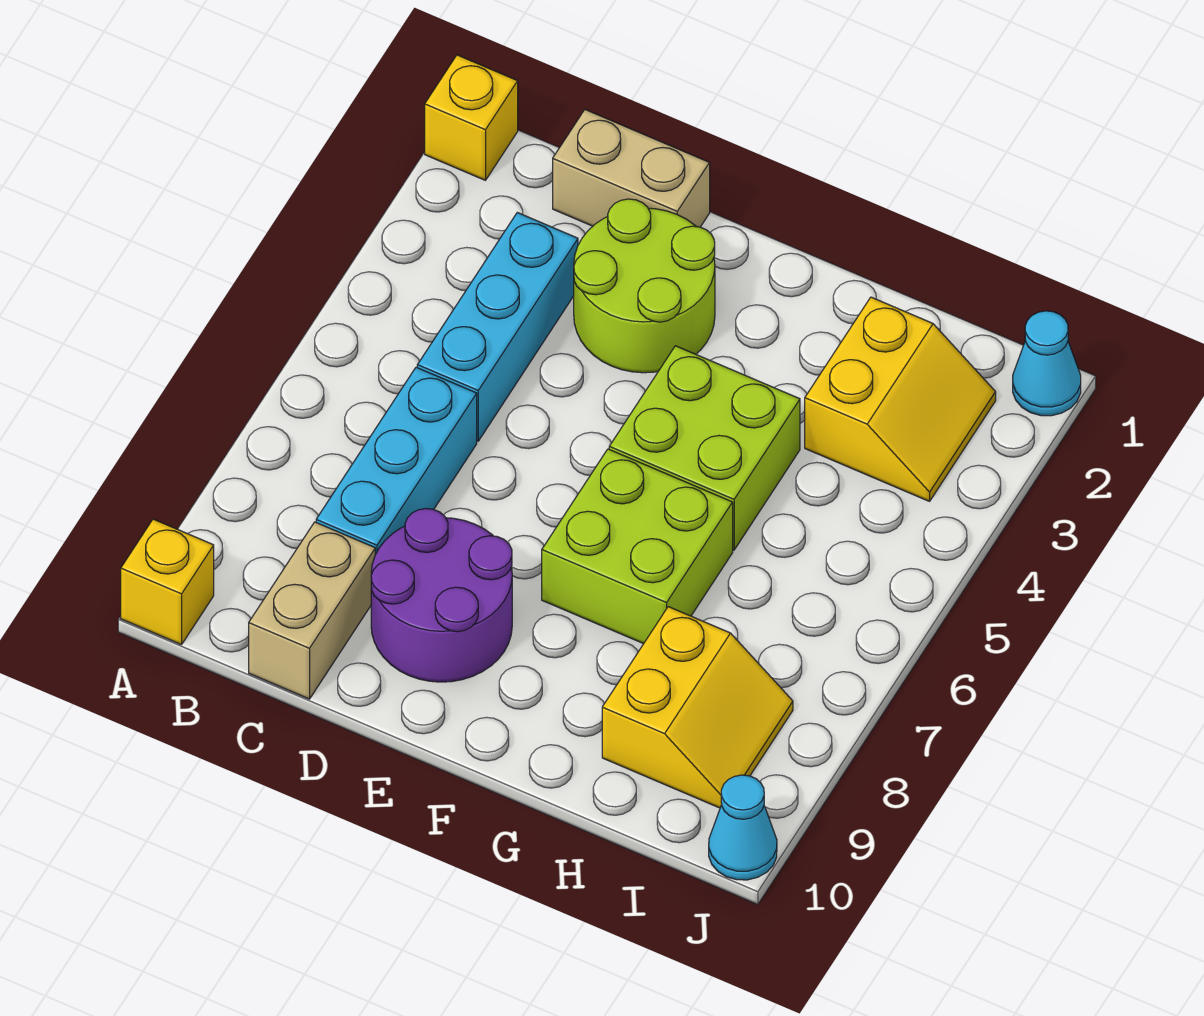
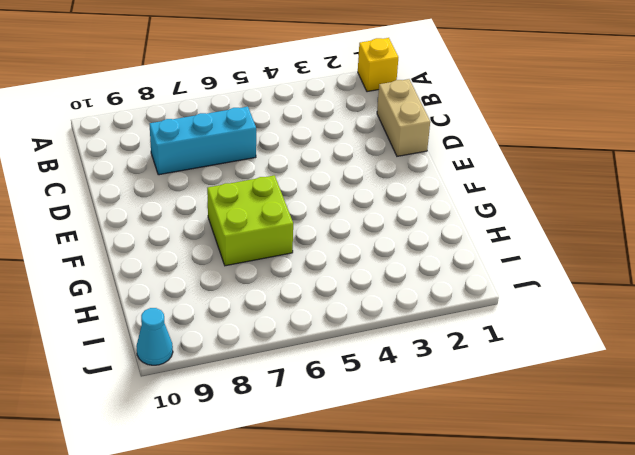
none -> yellow 1x1 brick [121,519,214,645]
none -> cyan 1x3 brick [417,213,578,441]
none -> tan 1x2 brick [249,522,375,699]

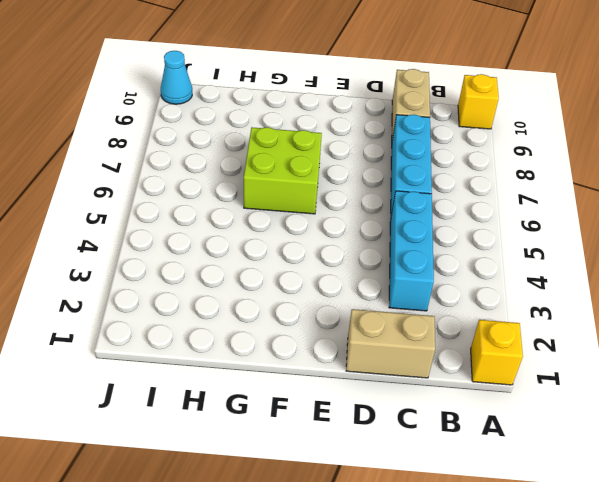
none -> lime 2x2 round brick [574,199,715,373]
none -> purple 2x2 round brick [371,509,512,682]
none -> lime 2x2 brick [609,346,800,550]

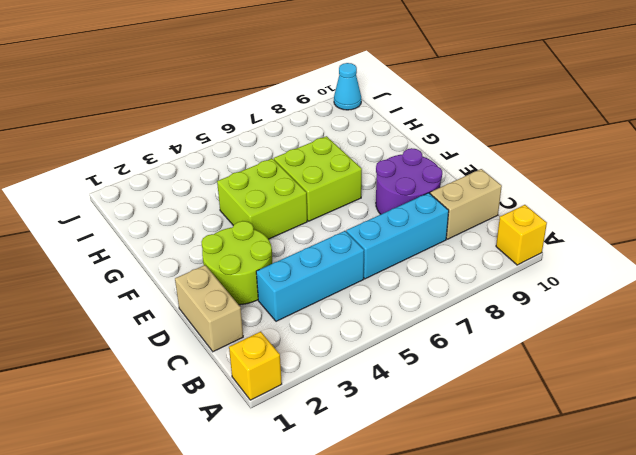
none -> yellow 2x2 slope [805,297,996,501]
none -> yellow 2x2 slope [602,607,793,808]
none -> cyan 1x1 cone [1013,311,1081,416]

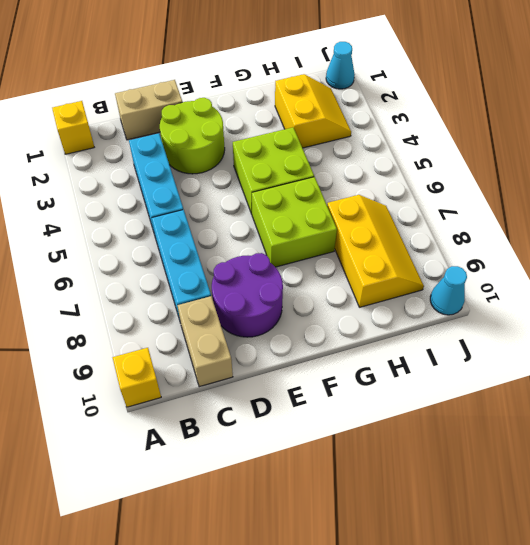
yellow 2x3 slope [327,195,424,307] -> yellow 2x2 slope [602,607,793,808]

